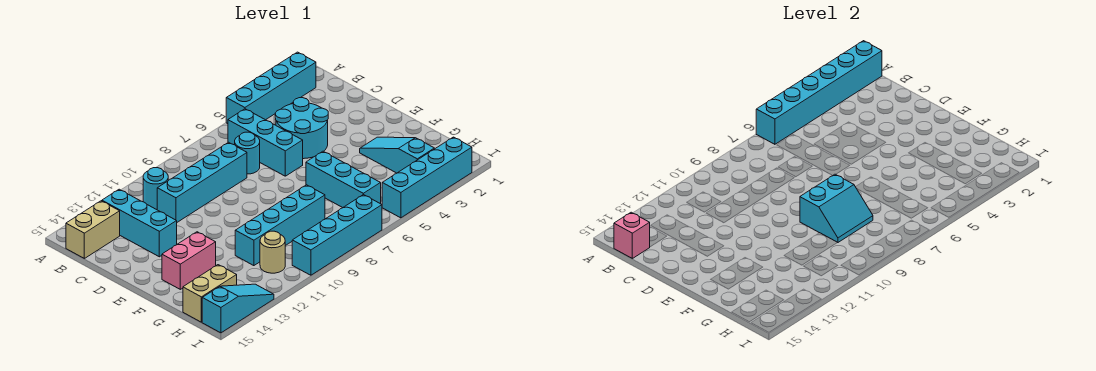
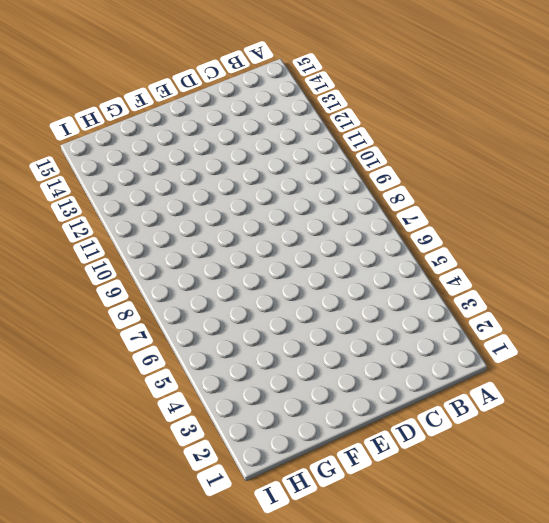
none -> cyan 1x4 brick [226,52,316,124]
none -> cyan 1x3 brick [228,109,303,176]
none -> cyan 1x1 round brick [143,168,168,210]

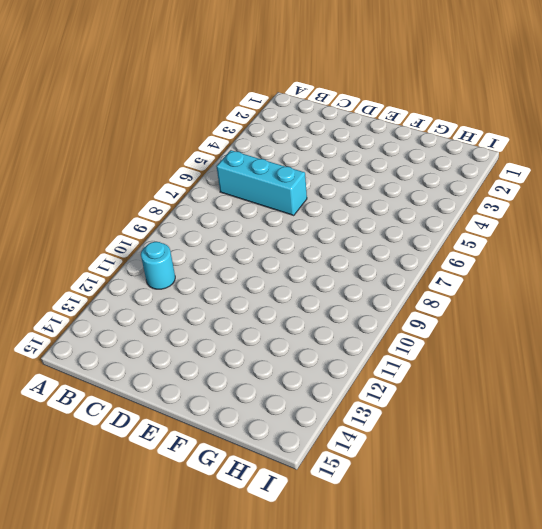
none -> cyan 1x4 brick [226,52,316,124]
none -> cyan 1x3 brick [102,189,177,257]
none -> tan 1x2 brick [66,201,120,258]

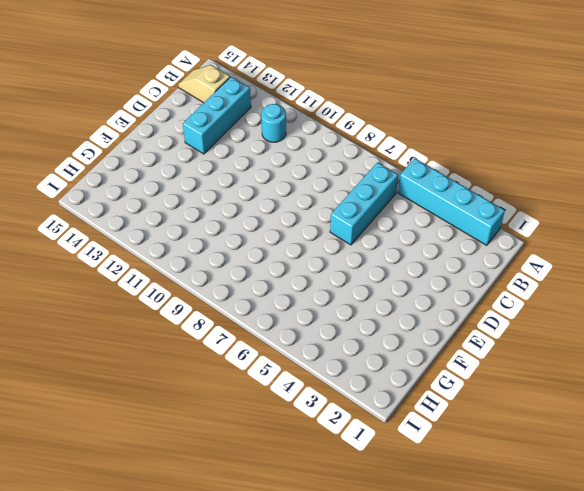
tan 1x2 slope [178,65,230,103] -> tan 1x2 brick [66,201,120,258]
none -> cyan 2x2 round brick [275,98,328,159]
none -> cyan 1x1 round brick [235,132,260,174]
none -> cyan 1x4 brick [157,142,247,222]

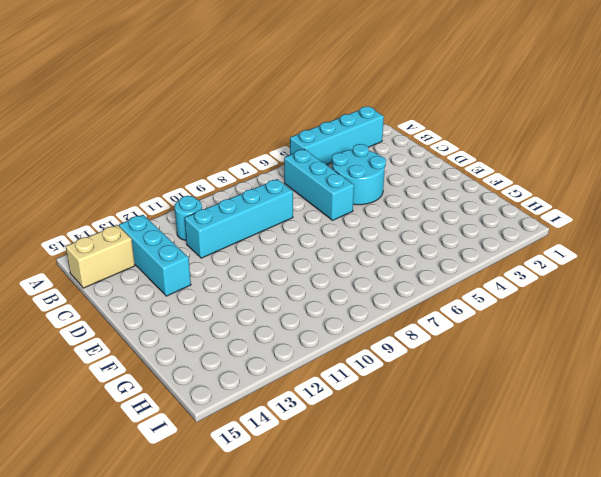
none -> cyan 1x1 round brick [235,132,260,174]
none -> cyan 1x3 slope [360,137,434,173]
none -> cyan 1x3 brick [306,151,381,208]

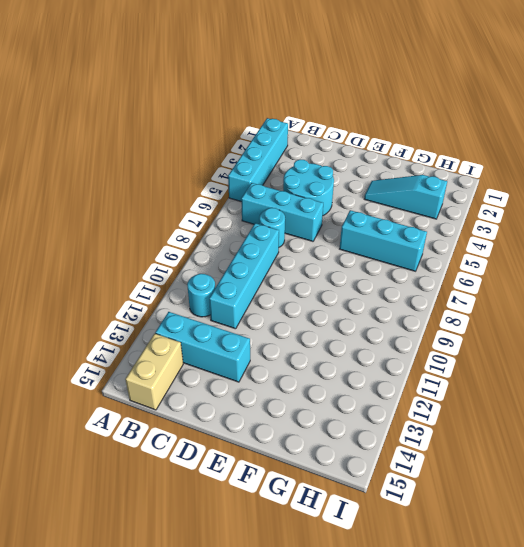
none -> pink 1x2 brick [162,232,216,289]
none -> cyan 1x4 brick [235,185,325,266]
none -> tan 1x1 round brick [260,231,285,273]

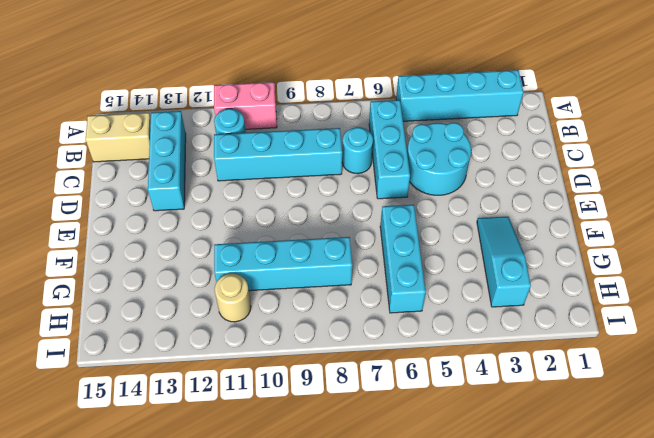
pink 1x2 brick [214,82,277,129] -> pink 1x2 brick moved to [162,232,216,289]
none -> tan 1x2 brick [183,265,237,322]
none -> cyan 1x4 brick [382,137,472,218]
none -> cyan 1x4 brick [292,195,382,275]

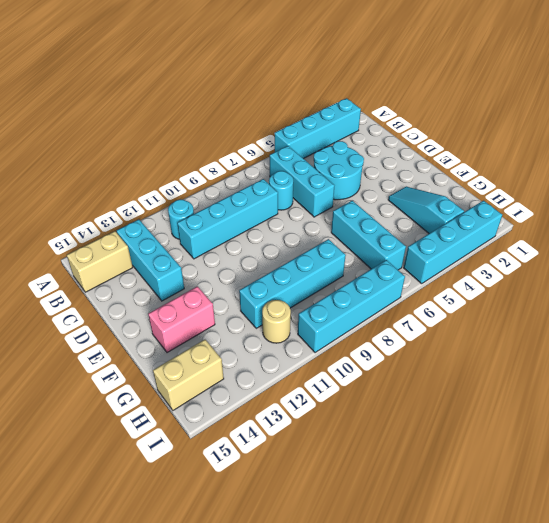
none -> cyan 1x3 slope [202,284,274,333]
none -> cyan 1x6 brick [756,41,882,144]
none -> pink 1x1 brick [614,212,650,258]

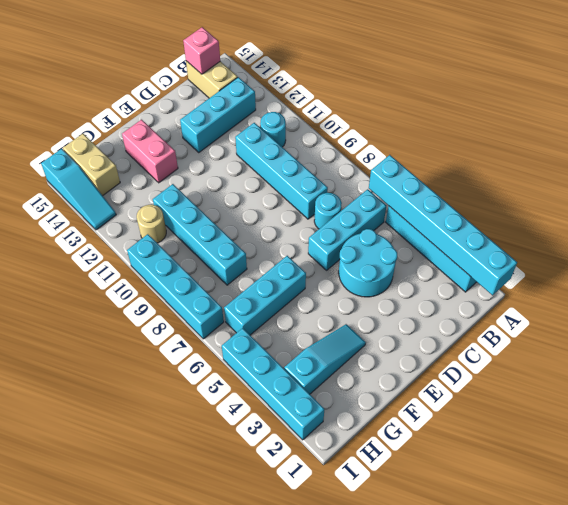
none -> cyan 2x2 slope [800,174,873,243]

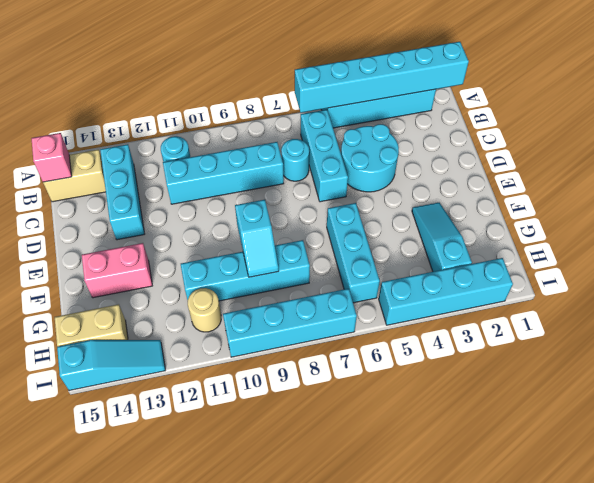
cyan 1x2 slope [235,200,279,277] -> cyan 2x2 slope [800,174,873,243]

